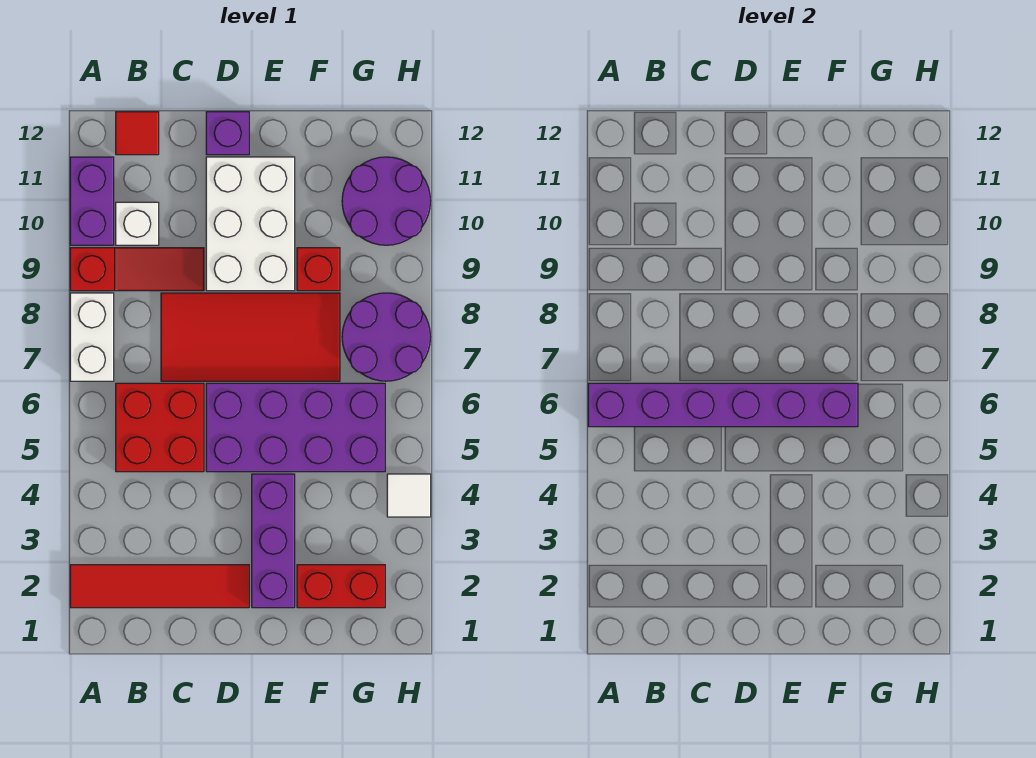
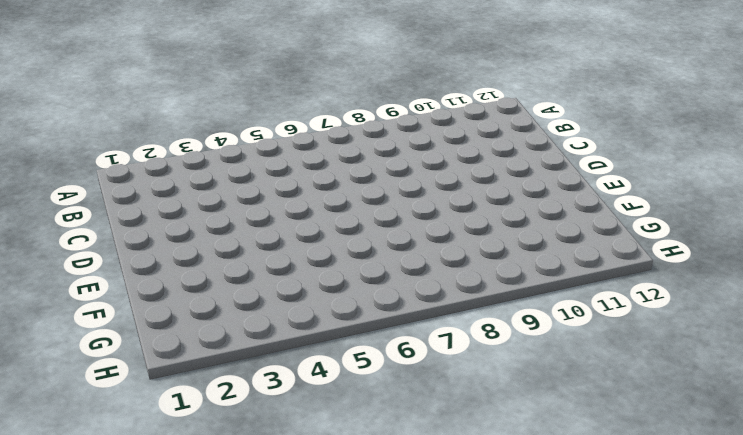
none -> red 1x4 tile [70,565,249,608]
none -> white 1x2 brick [70,293,114,381]
none -> red 1x3 slope [70,248,204,291]

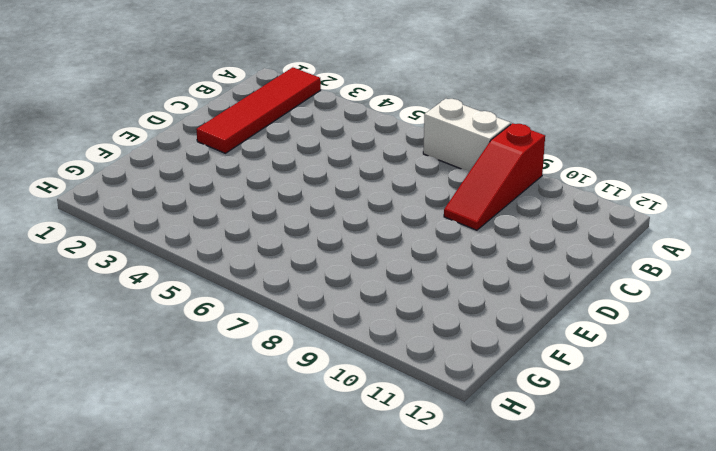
none -> purple 1x2 brick [70,157,114,245]
none -> red 2x2 brick [116,383,204,472]
none -> white 1x1 brick [116,202,159,245]

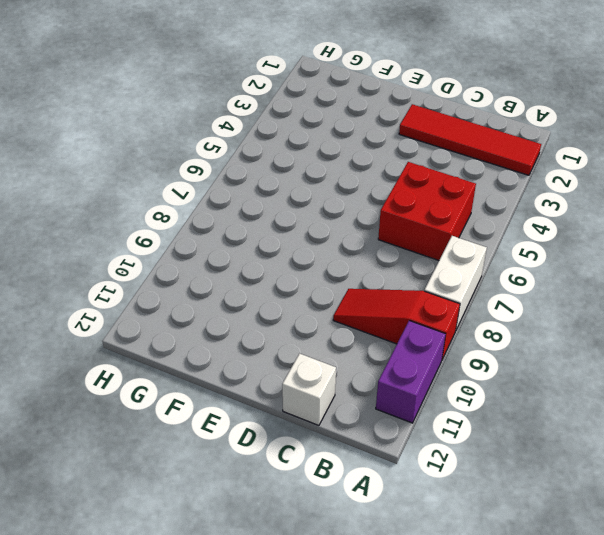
white 1x1 brick [282,354,336,425] -> white 1x1 brick moved to [116,202,159,245]
none -> red 1x1 tile [116,112,159,155]
none -> red 2x4 tile [161,293,340,381]
none -> purple 2x4 brick [206,383,385,472]

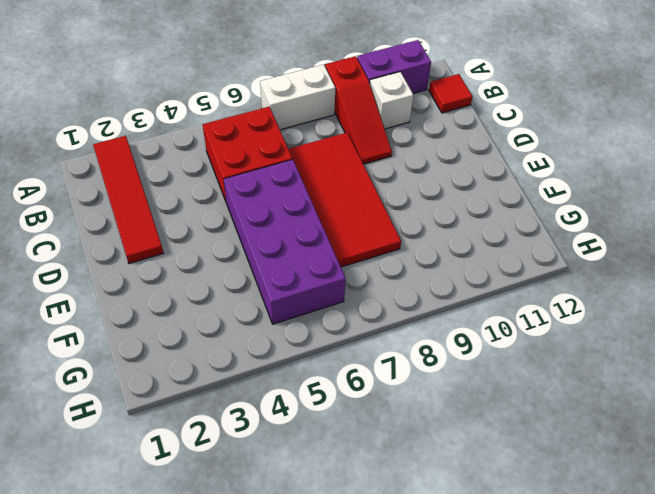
none -> white 2x3 brick [206,157,295,291]
none -> purple 1x1 brick [206,112,249,155]
none -> purple 1x3 brick [252,474,295,608]

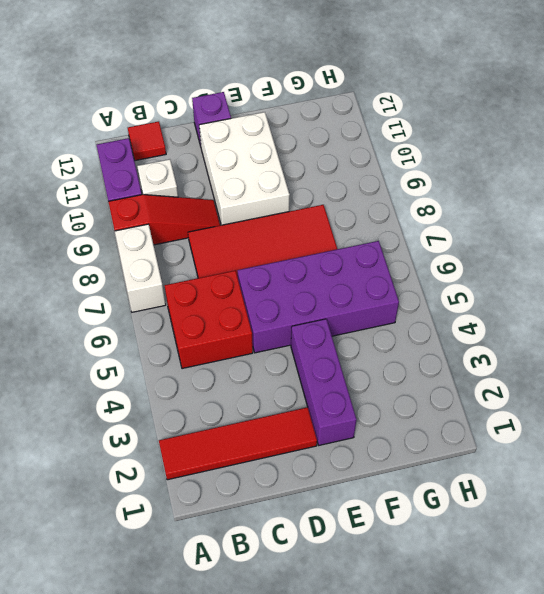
none -> red 1x2 brick [297,565,385,608]
none -> red 1x1 brick [297,248,340,291]
none -> purple 2x2 round brick [342,293,431,381]

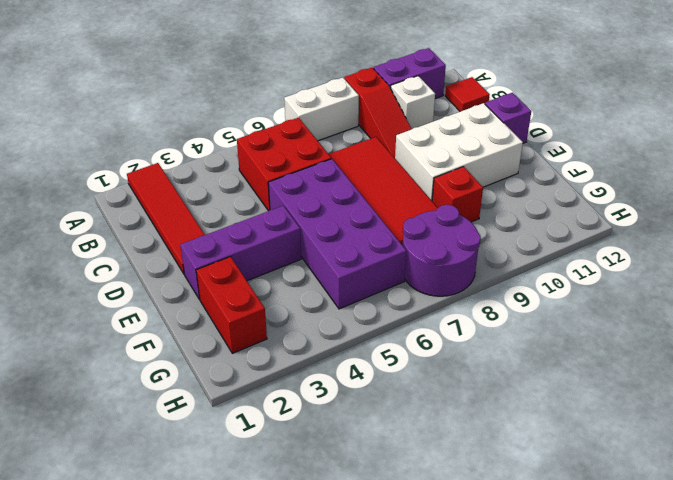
none -> purple 2x2 round brick [342,157,431,245]
none -> white 1x1 tile [387,474,431,517]
none -> purple 1x6 brick [588,383,858,427]

